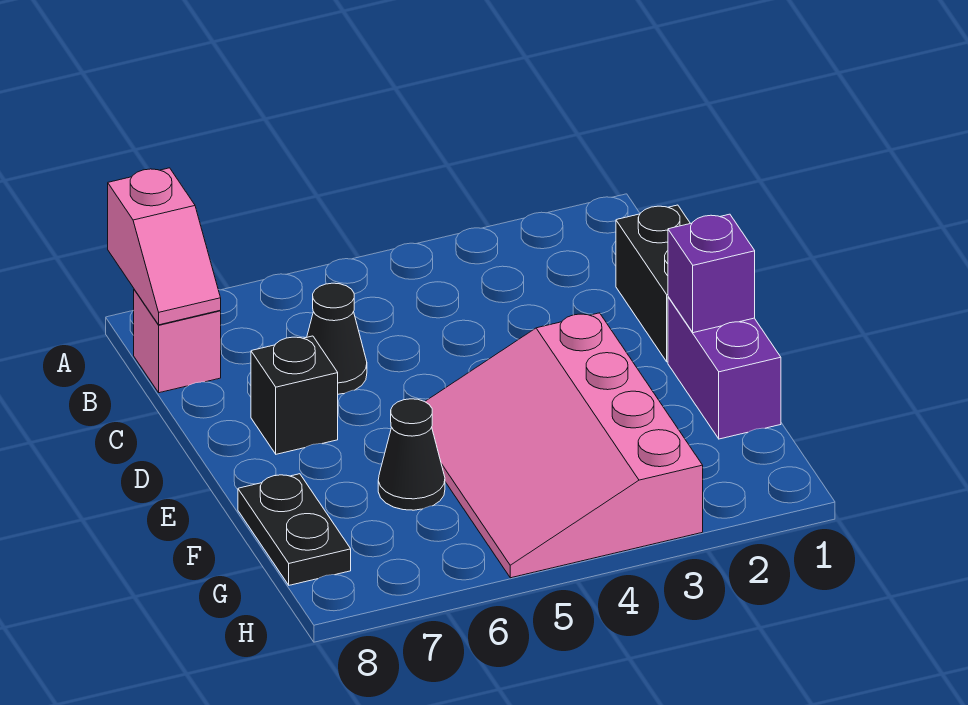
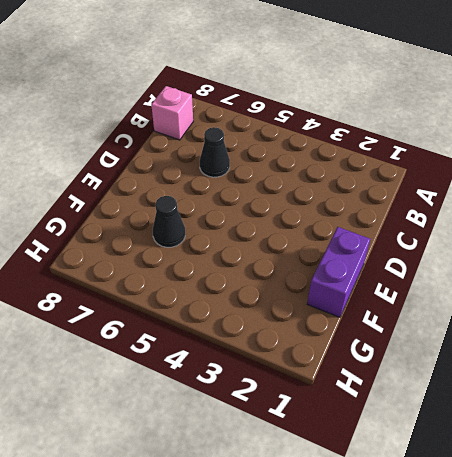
none -> black 1x2 brick [616,205,690,362]
none -> black 1x1 brick [251,336,338,454]

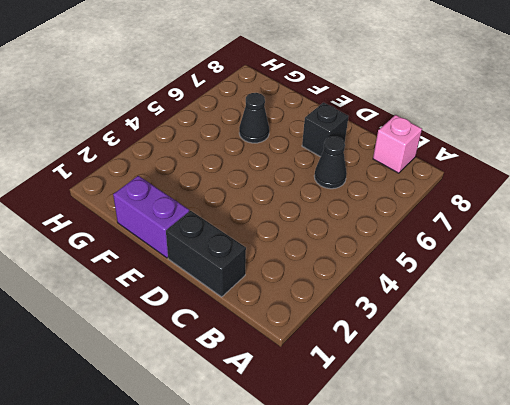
none -> pink 3x4 slope [425,313,703,578]
none -> black 1x2 plate [238,474,351,585]

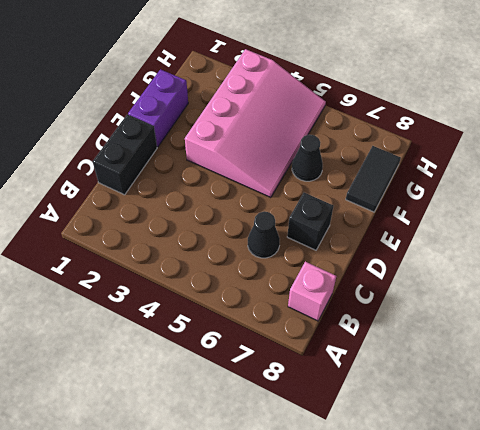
black 1x2 tile [346,146,401,212] -> black 1x2 plate [238,474,351,585]
none -> pink 1x2 slope [108,168,221,325]
none -> purple 1x1 brick [668,214,755,333]

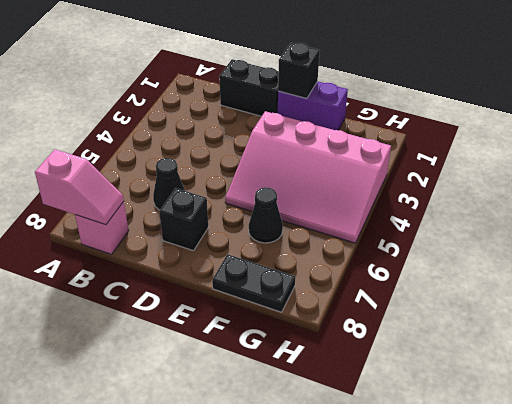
black 1x1 brick [278,43,320,99] -> purple 1x1 brick [668,214,755,333]

